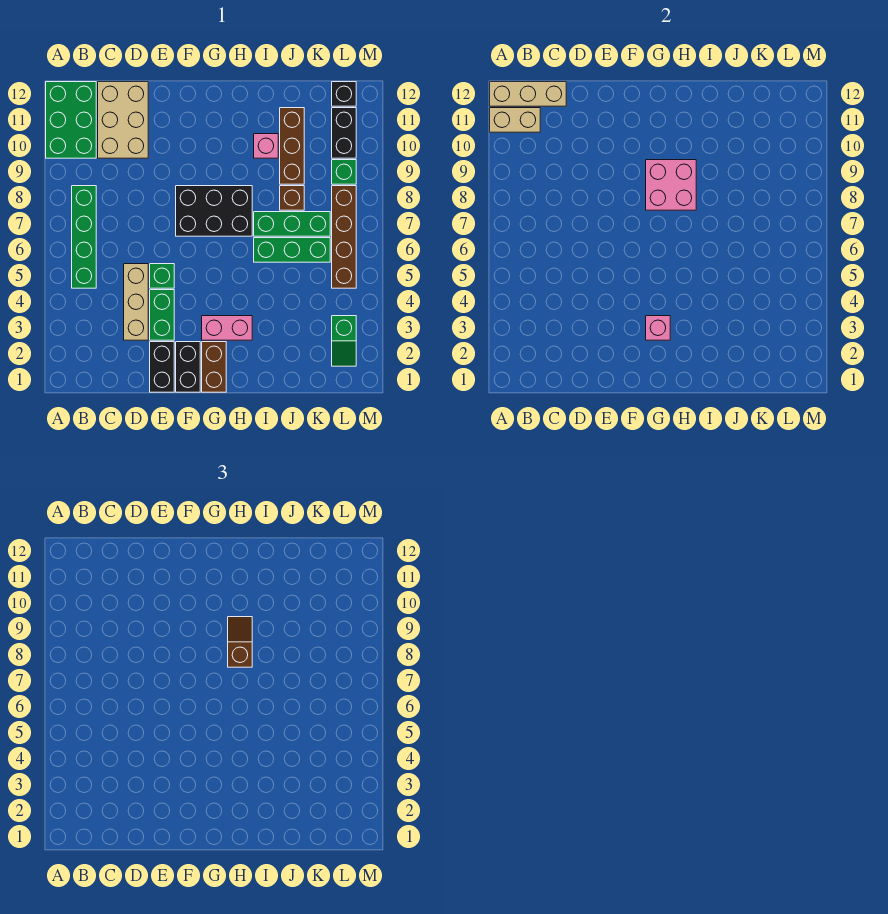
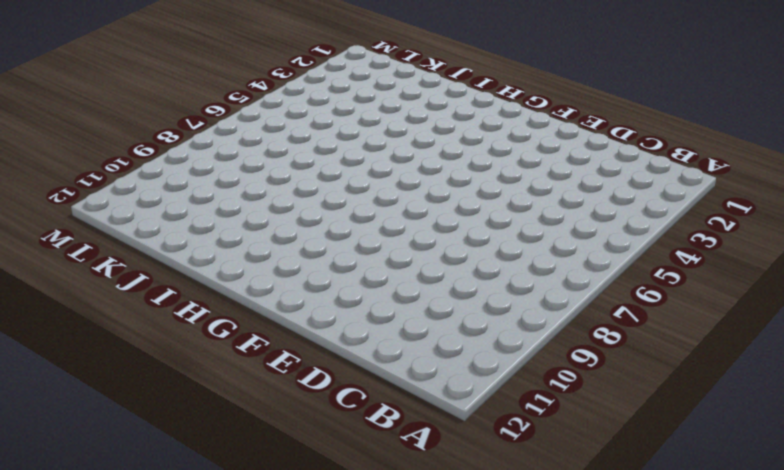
none -> green 2x3 brick [46,82,96,158]
none -> green 1x4 brick [72,186,96,288]
none -> tan 2x3 brick [98,82,148,158]

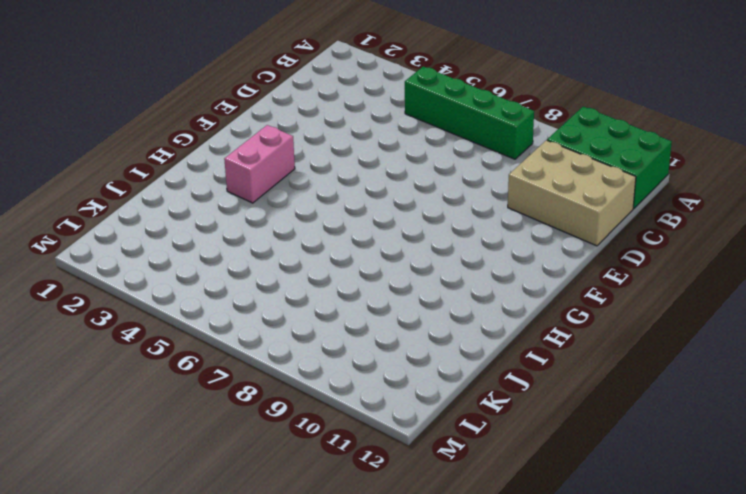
none -> tan 1x3 brick [124,264,148,340]
none -> black 1x2 brick [150,342,174,392]
none -> green 1x2 brick [150,290,174,340]

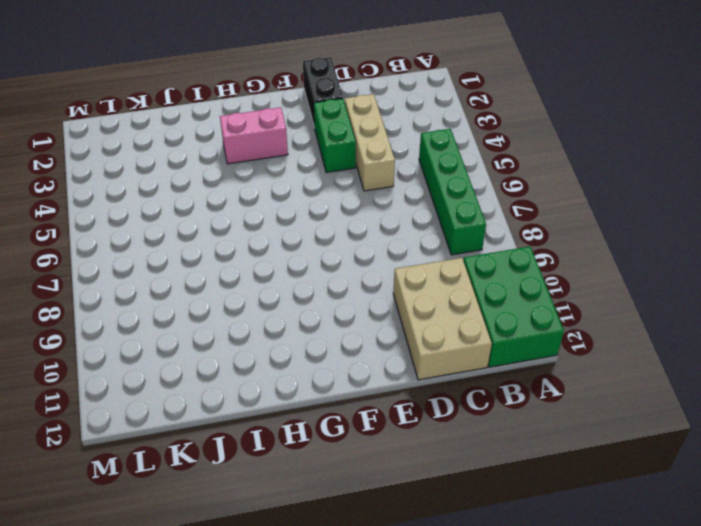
none -> green 1x1 brick [150,264,174,288]
none -> black 1x2 brick [176,342,200,392]
none -> black 2x3 brick [176,186,252,236]

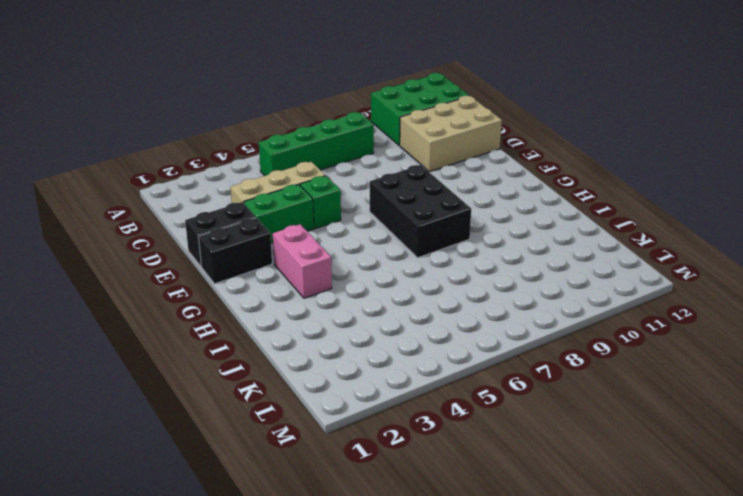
none -> brown 1x2 brick [202,342,226,392]
none -> green 1x3 brick [254,238,330,262]
none -> green 1x3 brick [254,212,330,236]

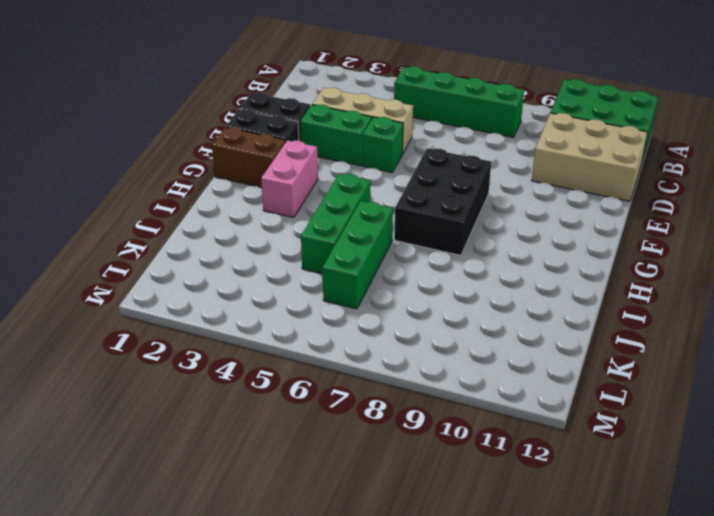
green 1x3 brick [301,173,371,274] -> green 1x3 brick moved to [254,212,330,236]
none -> pink 1x1 brick [254,134,278,158]
none -> brown 1x1 brick [280,186,304,210]
none -> brown 1x3 brick [280,108,304,184]

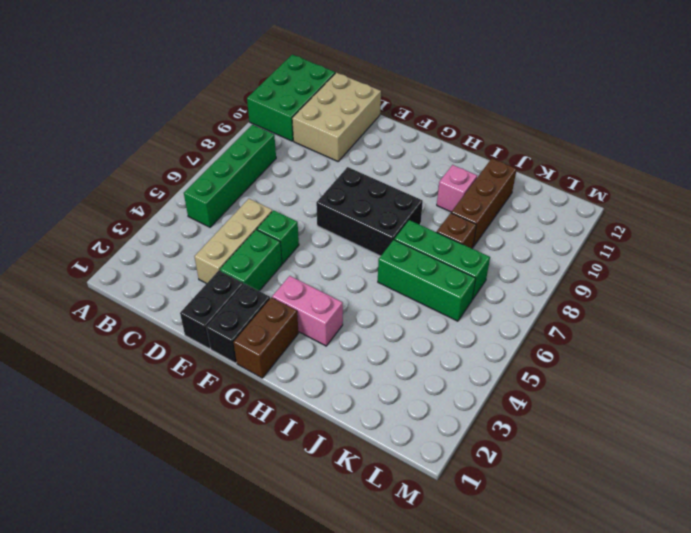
none -> green 1x2 slope [332,316,356,366]
none -> brown 1x4 brick [332,186,356,288]
none -> green 1x1 brick [332,160,356,184]

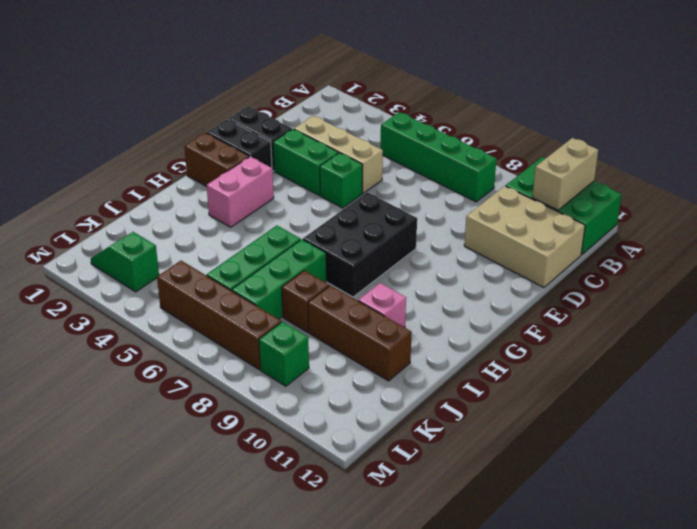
none -> black 1x2 brick [332,108,356,158]
none -> black 1x1 brick [332,82,356,106]
none -> tan 1x3 brick [490,82,566,106]

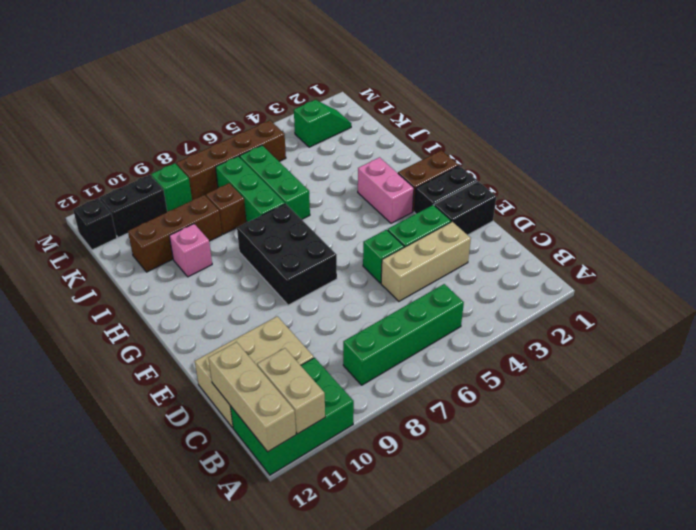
none -> pink 1x1 brick [646,316,670,340]
none -> pink 2x2 brick [646,160,696,210]
none -> brown 1x2 slope [228,617,252,667]

